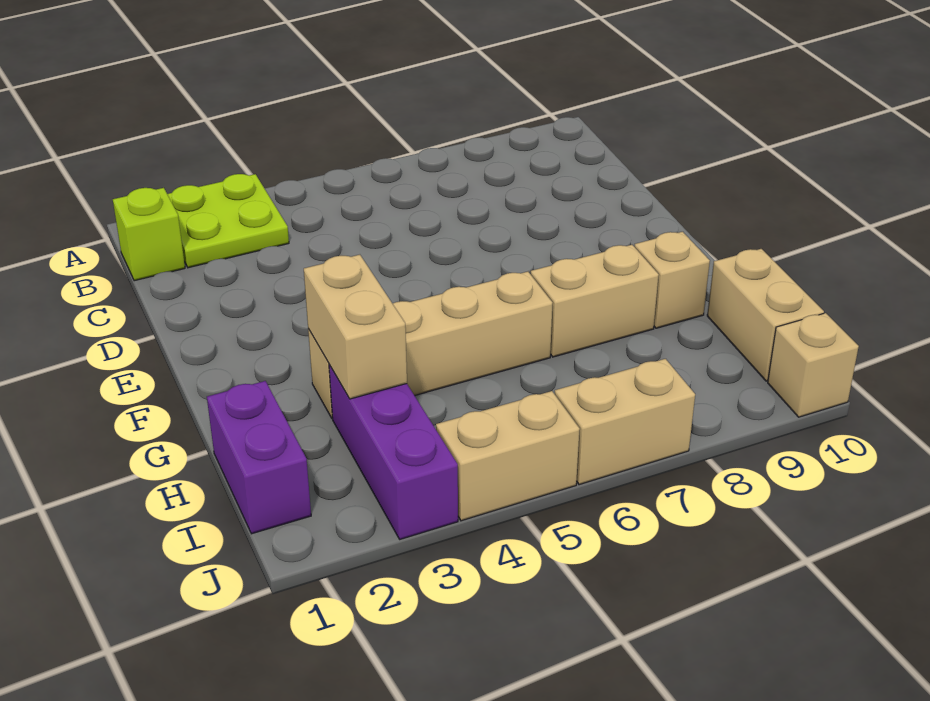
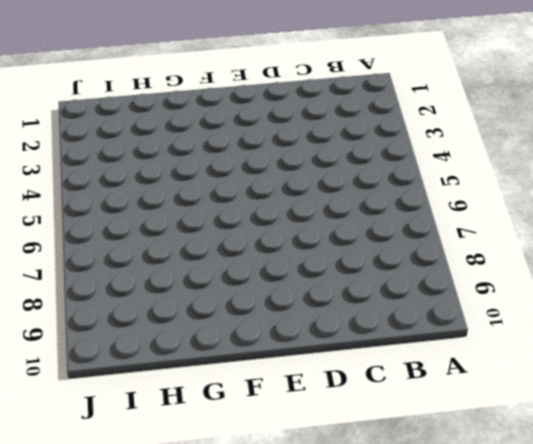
none -> lime 2x2 plate [167,174,289,268]
none -> lime 1x1 brick [113,188,185,281]
none -> tan 1x4 brick [308,272,553,418]

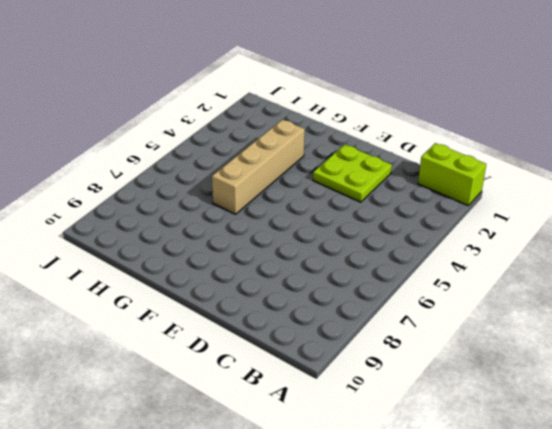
lime 1x2 brick [418,143,486,205] -> lime 1x1 brick [113,188,185,281]
lime 2x2 plate [313,144,392,202] -> lime 2x2 plate moved to [167,174,289,268]
none -> tan 1x2 brick [531,245,659,357]
none -> tan 1x1 brick [634,232,710,328]
none -> purple 1x2 brick [207,381,311,534]

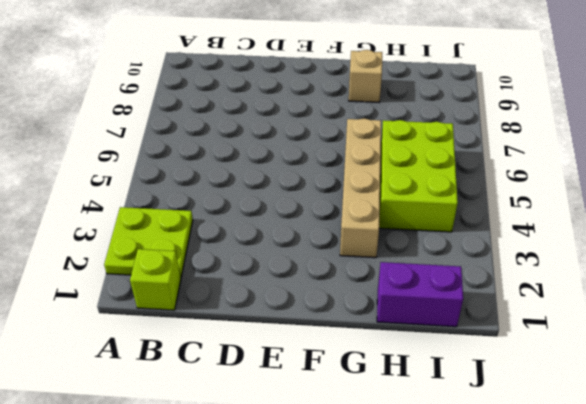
lime 2x3 brick [379,120,458,232] -> none
none -> tan 1x2 brick [531,245,659,357]
none -> purple 1x3 brick [329,365,458,539]
none -> tan 1x2 brick [707,249,824,381]

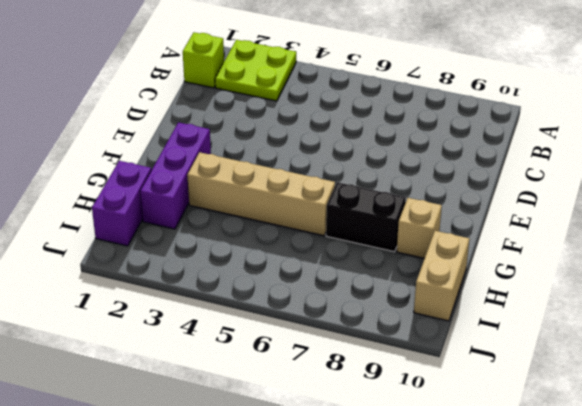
purple 1x3 brick [140,122,211,229] -> purple 1x3 brick moved to [329,365,458,539]
black 1x2 brick [326,182,406,252] -> tan 1x2 brick [531,245,659,357]
none -> tan 1x2 brick [436,391,580,521]
none -> tan 1x2 brick [555,359,695,485]
none -> tan 1x1 brick [768,313,859,417]

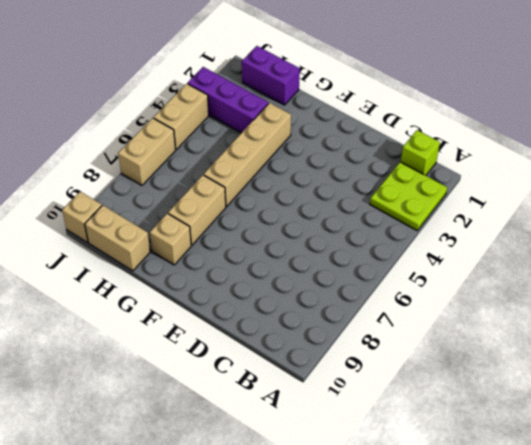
none -> tan 1x2 brick [304,255,407,399]

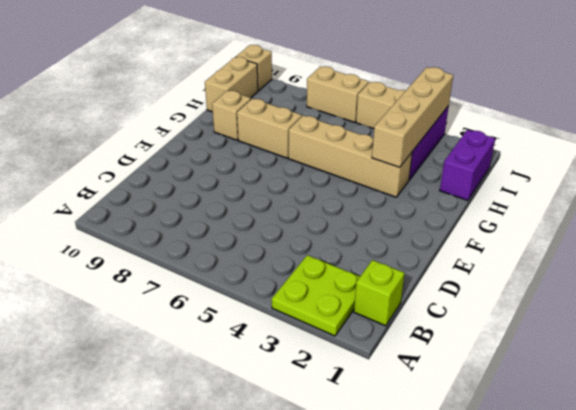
tan 1x4 brick [372,67,453,167] -> tan 1x2 brick [304,255,407,399]

